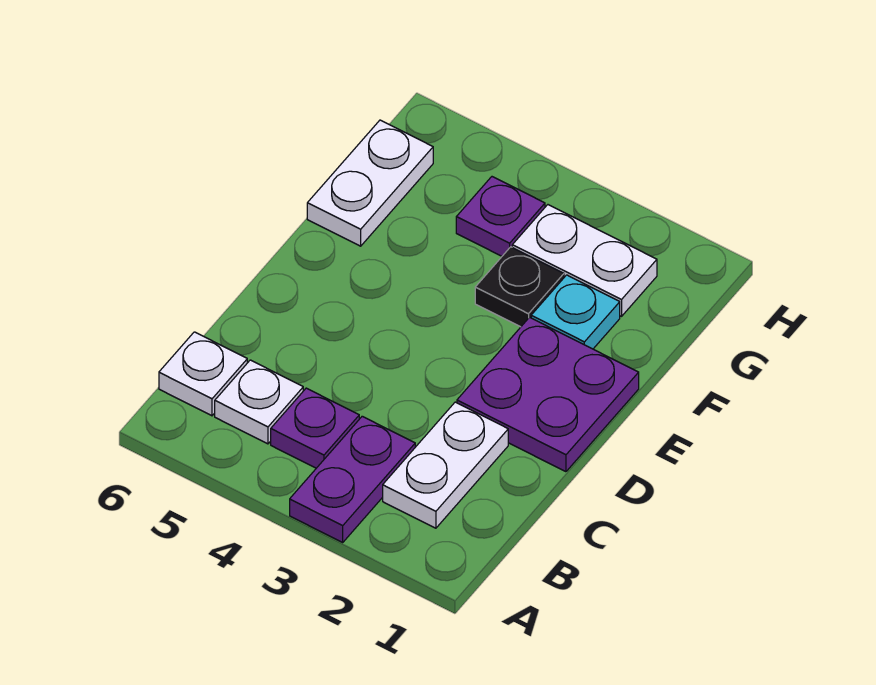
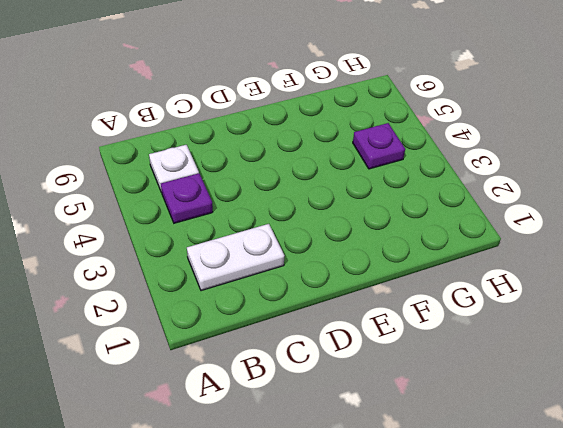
none -> purple 1x2 plate [290,416,415,542]
none -> white 1x1 plate [159,332,247,416]

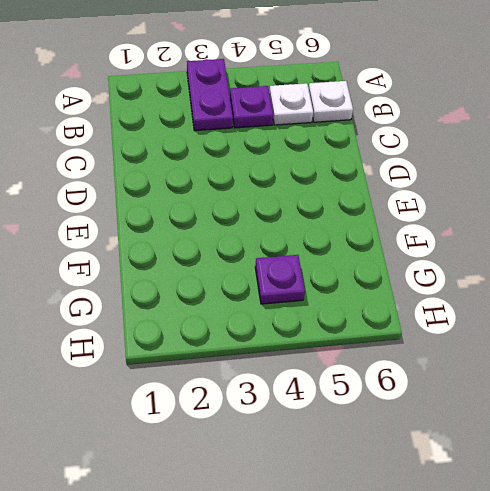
none -> white 1x2 plate [383,402,508,528]
none -> purple 2x2 plate [457,317,639,472]

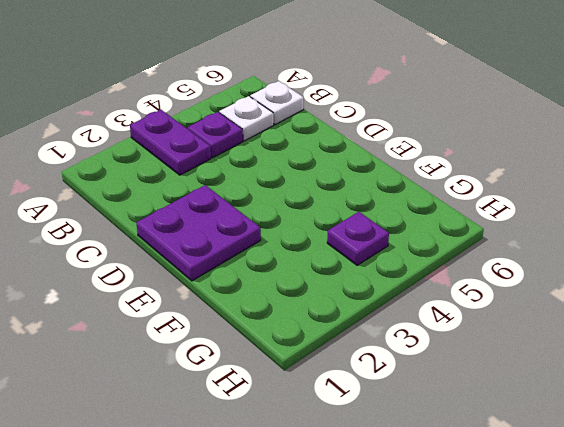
none -> white 1x2 plate [383,402,508,528]
none -> cyan 1x1 plate [531,275,620,349]

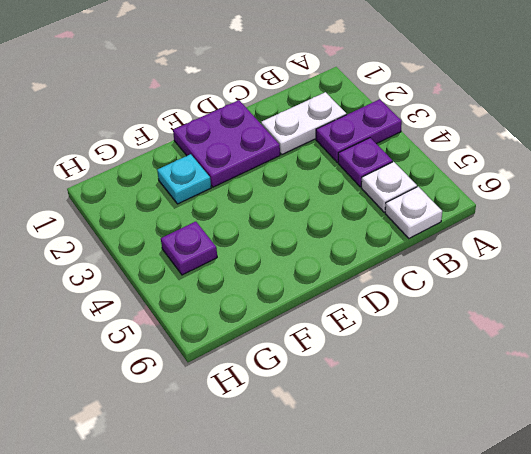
none -> black 1x1 plate [475,247,564,327]
none -> white 1x2 plate [307,120,433,246]

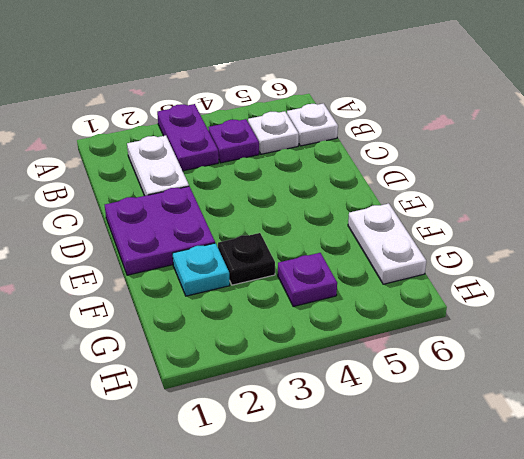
none -> white 1x2 plate [512,205,657,316]

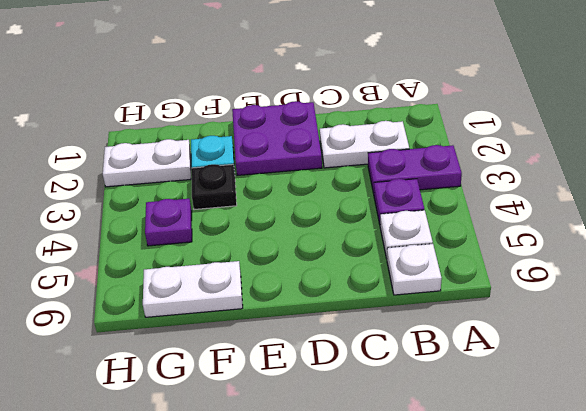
white 1x2 plate [103,139,191,187] -> white 1x2 plate turned to [512,205,657,316]

